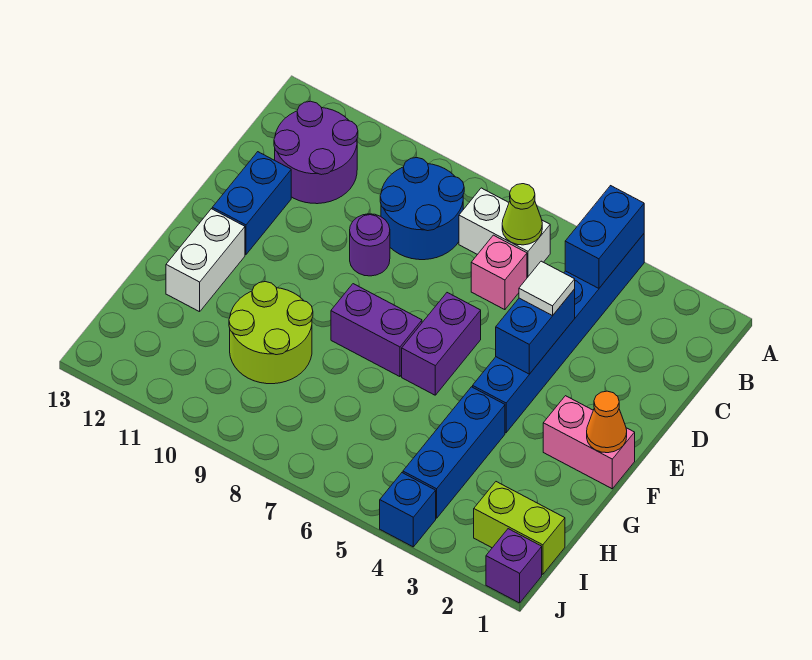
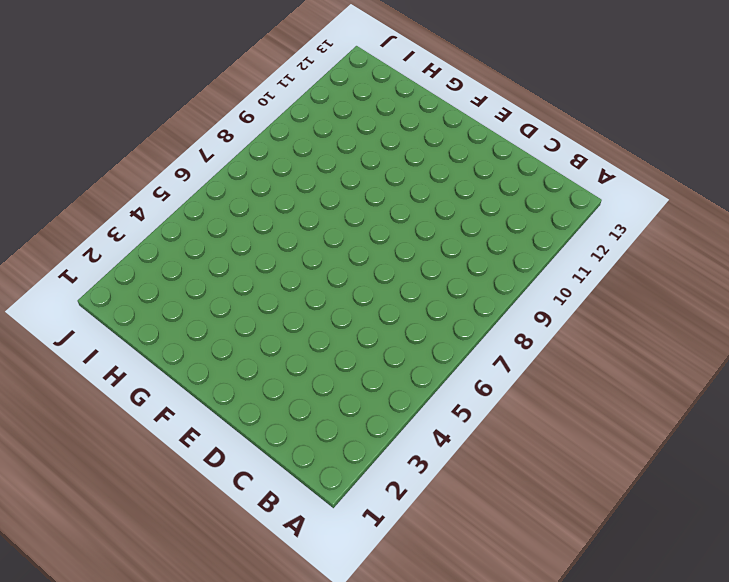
none -> blue 1x6 brick [473,234,644,433]
none -> white 1x2 brick [459,188,550,278]
none -> blue 2x2 round brick [380,158,464,260]

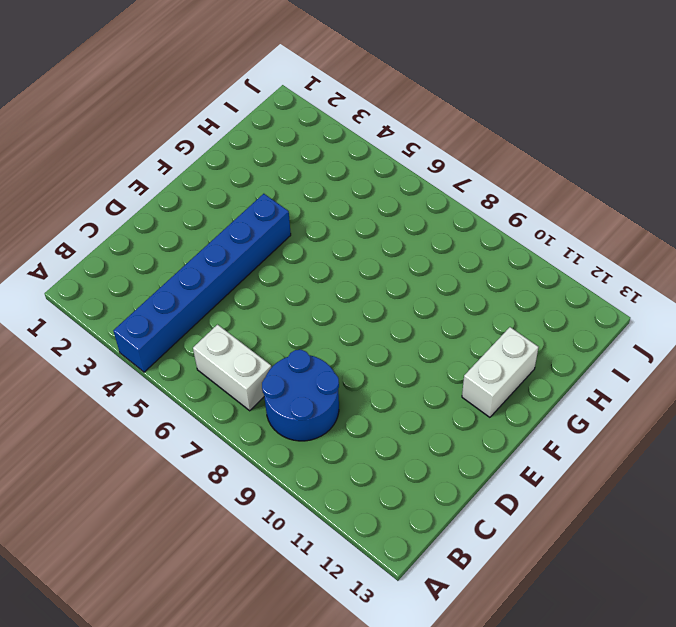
none -> purple 2x2 round brick [274,101,358,204]
none -> pink 1x1 brick [471,235,527,310]
none -> purple 1x1 round brick [350,214,390,276]

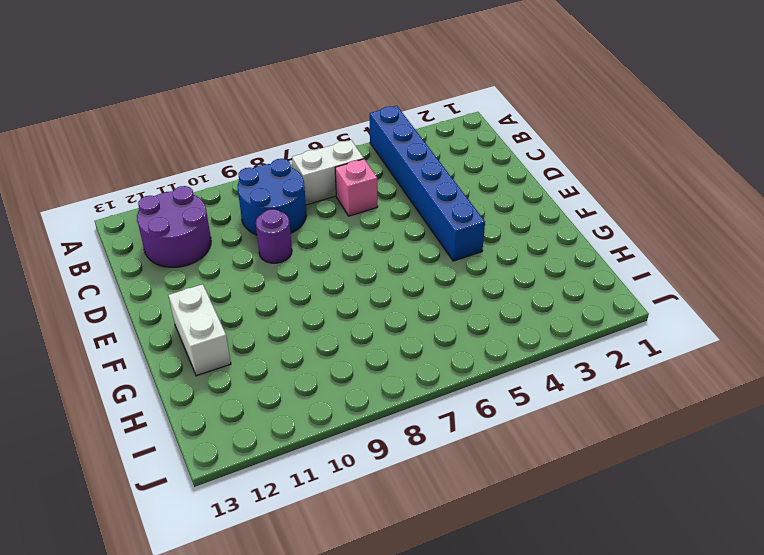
none -> blue 1x2 brick [212,152,291,254]
none -> purple 1x2 brick [402,293,481,395]
none -> pink 1x2 brick [543,396,635,489]

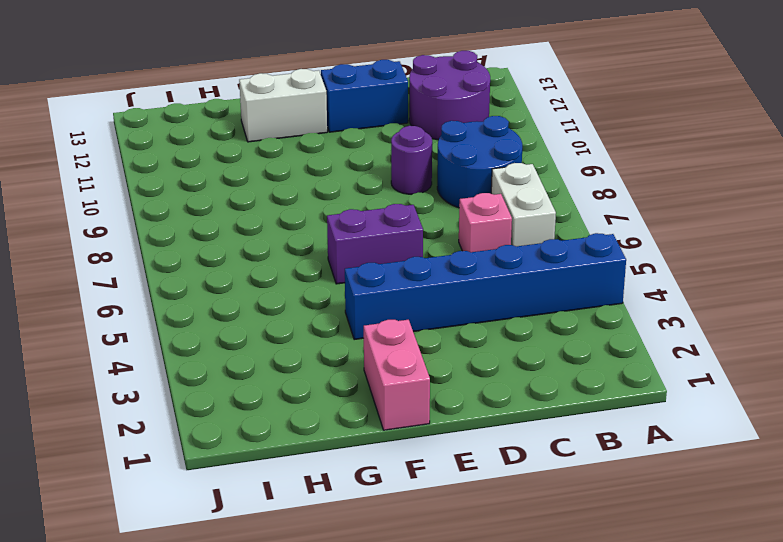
none -> purple 1x2 brick [331,284,422,377]
none -> blue 1x3 brick [403,387,505,518]
none -> lime 2x2 round brick [229,282,313,384]

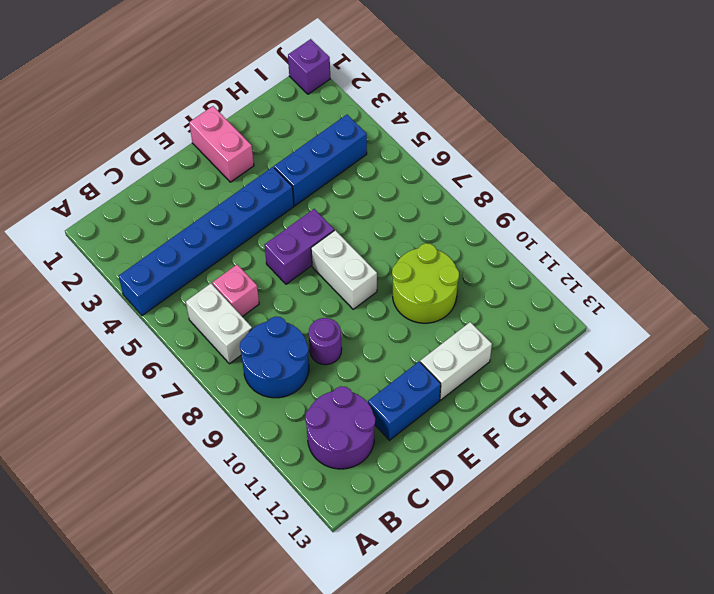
white 1x2 brick [311,230,377,309] -> purple 1x2 brick [331,284,422,377]
none -> lime 1x2 brick [474,482,565,574]
none -> blue 1x1 brick [380,473,436,547]
none -> blue 1x2 brick [565,186,644,288]

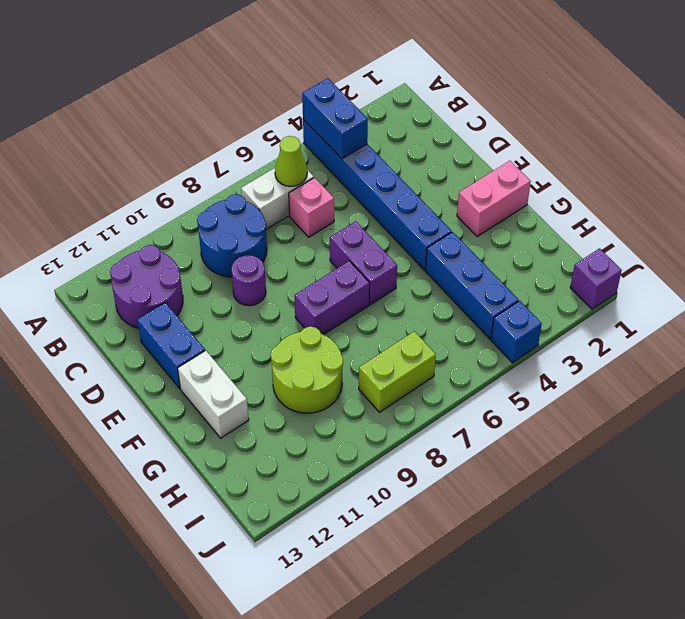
lime 1x2 brick [359,331,436,412] -> lime 1x2 brick moved to [474,482,565,574]
none -> blue 1x2 brick [496,289,575,374]
none -> orange 1x1 cone [587,391,627,453]
none -> white 1x1 tile [519,261,575,316]

